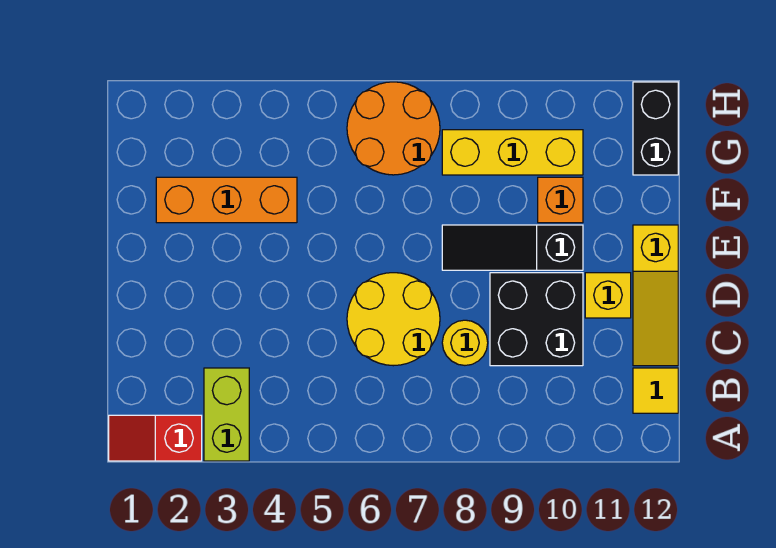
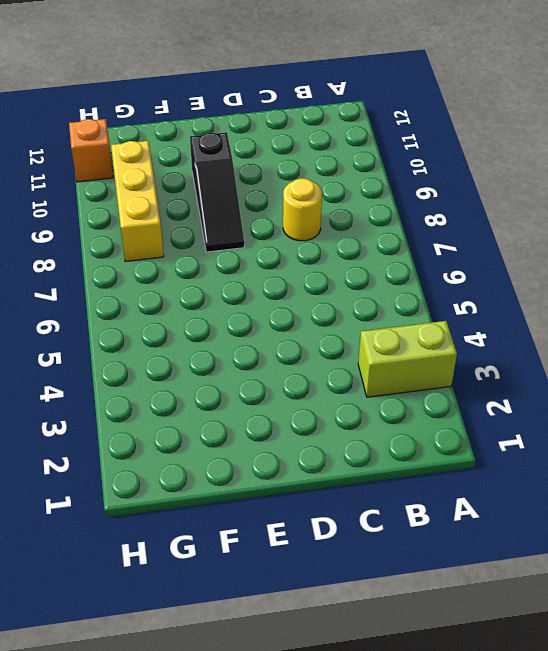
orange 1x1 brick [69,119,113,182] -> orange 1x1 brick moved to [538,177,583,223]
none -> red 1x2 slope [109,415,202,461]
none -> yellow 1x1 tile [633,368,678,413]
none -> yellow 2x2 round brick [347,273,440,366]

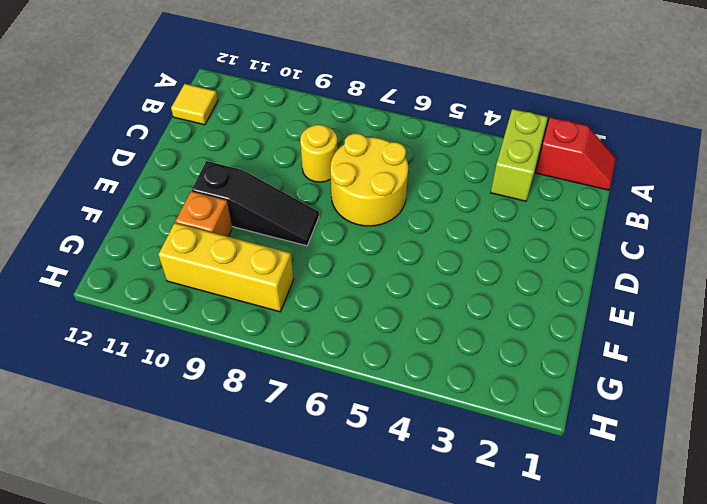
none -> black 2x2 brick [490,273,583,366]
none -> yellow 1x3 slope [633,225,678,366]
none -> yellow 1x1 brick [585,273,631,318]

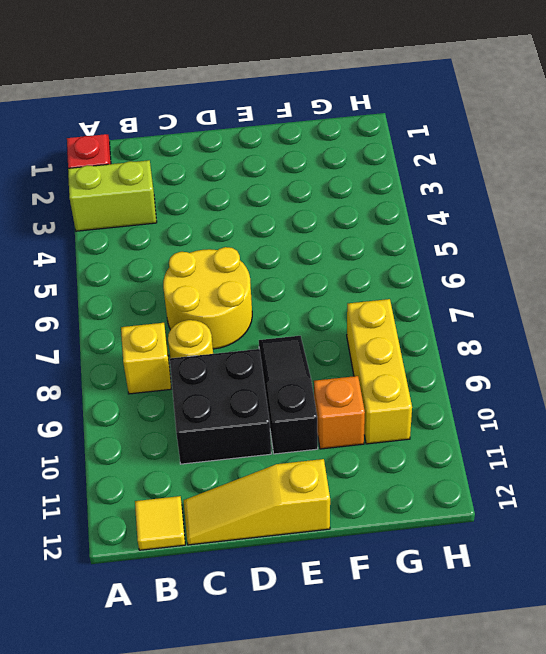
yellow 1x1 brick [121,323,171,394] -> yellow 1x1 brick moved to [585,273,631,318]
none -> orange 1x3 brick [156,177,297,223]
none -> orange 2x2 round brick [347,82,440,175]
none -> black 1x2 brick [633,82,678,175]

